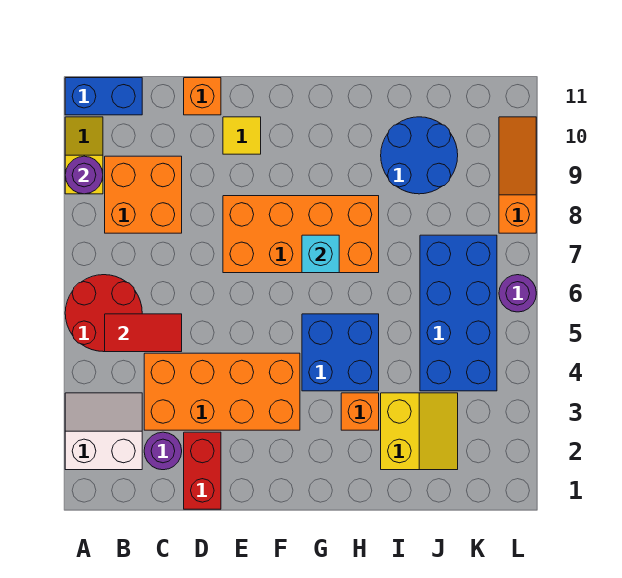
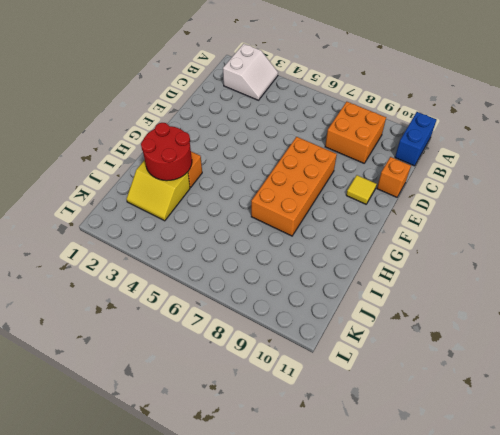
red 2x2 round brick [141,123,192,181] -> red 2x2 round brick moved to [65,275,142,352]
none -> yellow 1x2 slope [65,117,103,194]
none -> purple 1x1 round brick [144,432,182,470]
none -> orange 2x4 brick [144,353,300,430]

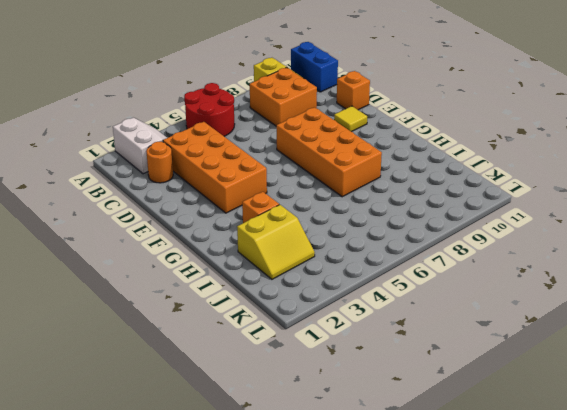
orange 1x1 round brick [146,142,173,183] -> purple 1x1 round brick [144,432,182,470]
none -> red 1x2 brick [184,432,221,509]
none -> blue 2x2 brick [302,314,379,391]
none -> blue 2x2 round brick [381,117,458,194]

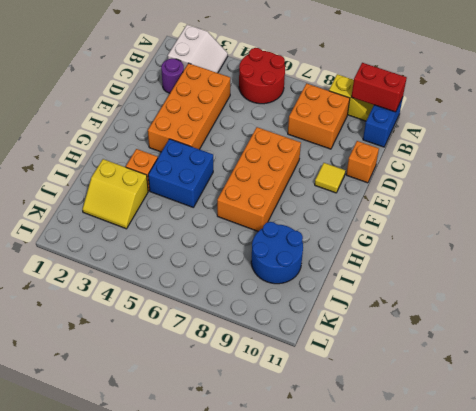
red 1x2 brick [351,63,407,112] -> red 1x2 brick moved to [184,432,221,509]
none -> blue 2x4 brick [420,235,497,391]
none -> purple 1x1 round brick [499,275,536,312]
none -> orange 1x3 slope [499,117,536,233]

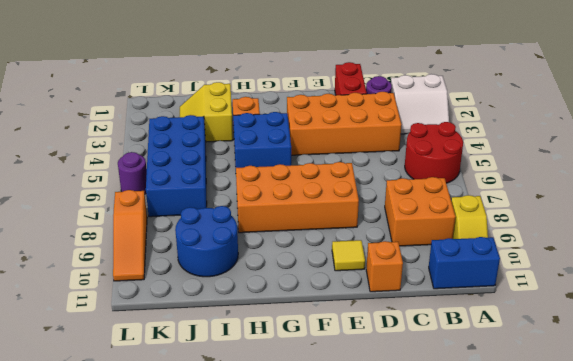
none -> purple 1x1 round brick [65,156,103,194]
none -> red 1x2 tile [105,314,182,352]
none -> cyan 1x1 brick [302,235,339,273]

